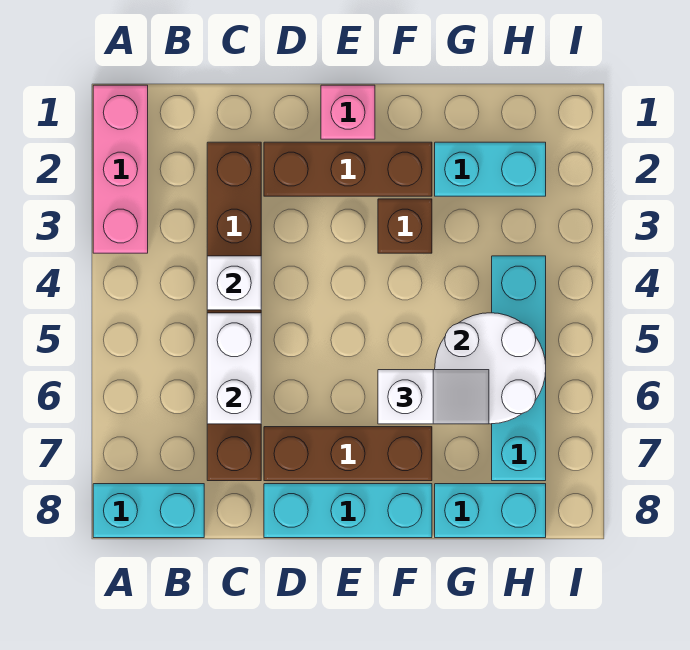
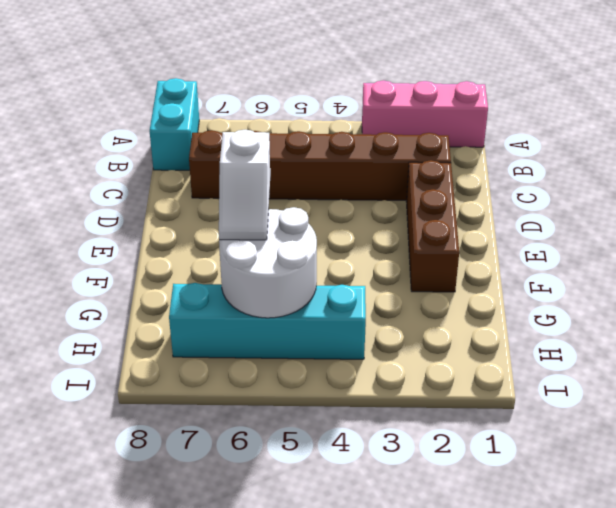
none -> brown 1x3 brick [264,427,432,481]
none -> cyan 1x3 brick [264,484,432,538]
none -> pink 1x1 brick [321,85,375,139]

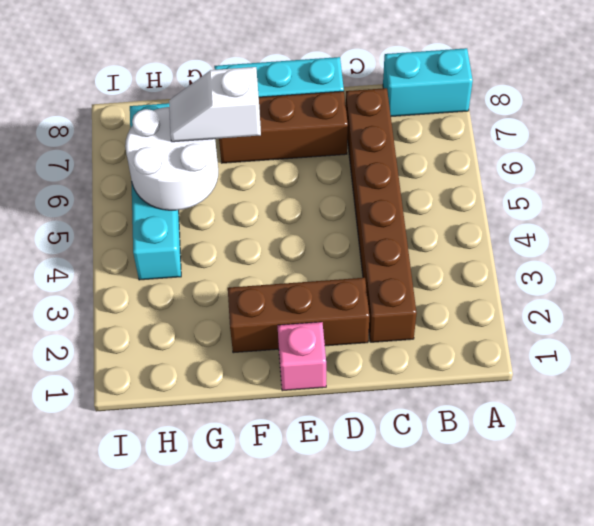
none -> pink 1x3 brick [93,85,148,253]
none -> brown 1x1 brick [378,199,432,253]
none -> cyan 1x2 brick [435,142,546,196]

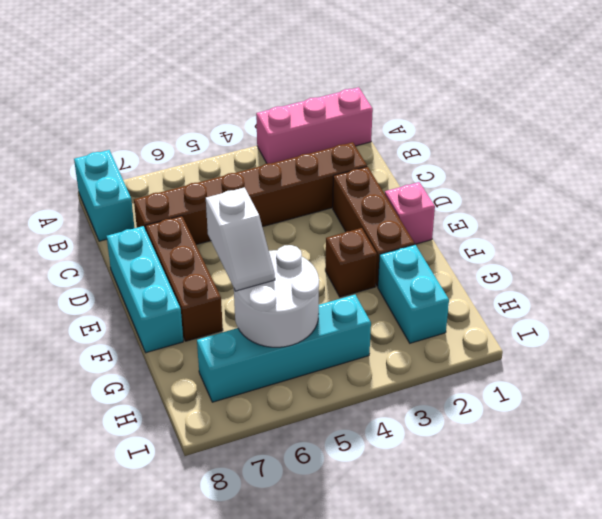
none -> cyan 1x2 brick [435,484,546,538]
none -> white 1x1 brick [207,256,261,310]
none -> white 1x2 brick [207,313,261,424]

